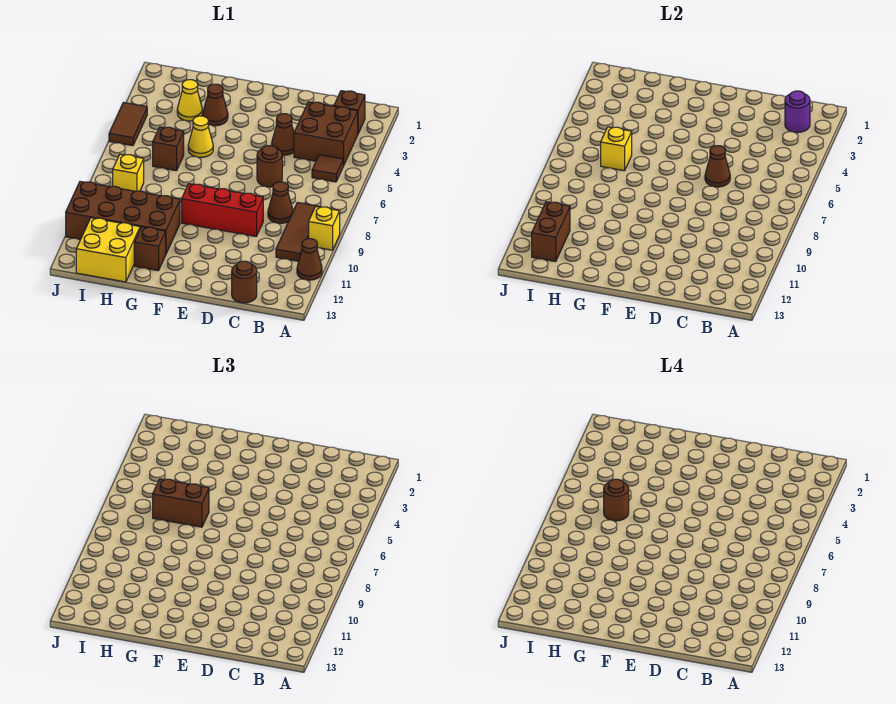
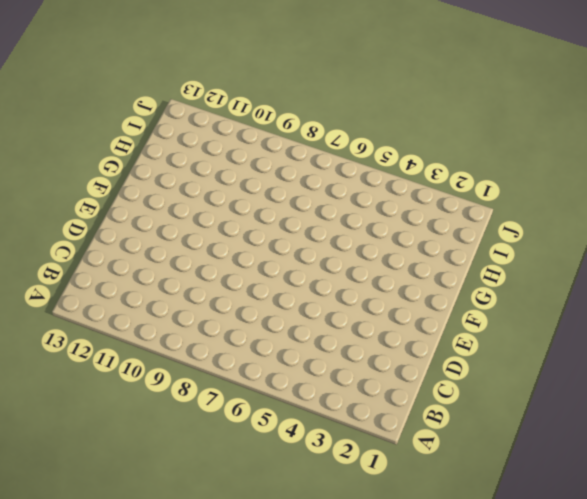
none -> yellow 1x1 brick [309,207,340,250]
none -> brown 1x1 cone [297,239,322,280]
none -> brown 1x1 brick [334,91,365,133]

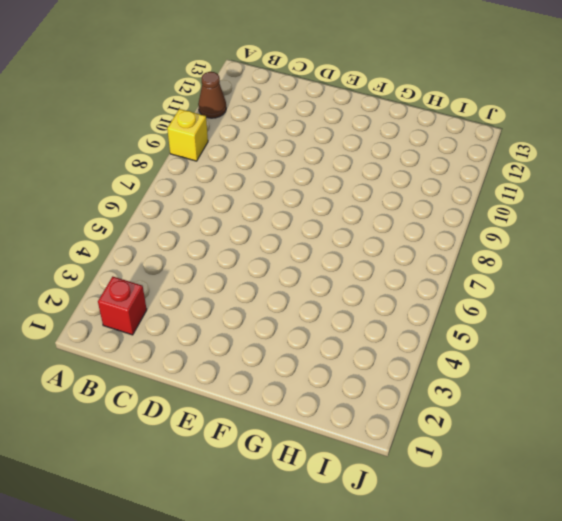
red 1x1 brick [98,277,147,335] -> brown 1x1 brick [334,91,365,133]
none -> brown 2x2 brick [294,102,358,166]
none -> brown 1x1 tile [312,155,343,182]
none -> brown 1x3 tile [276,202,320,261]

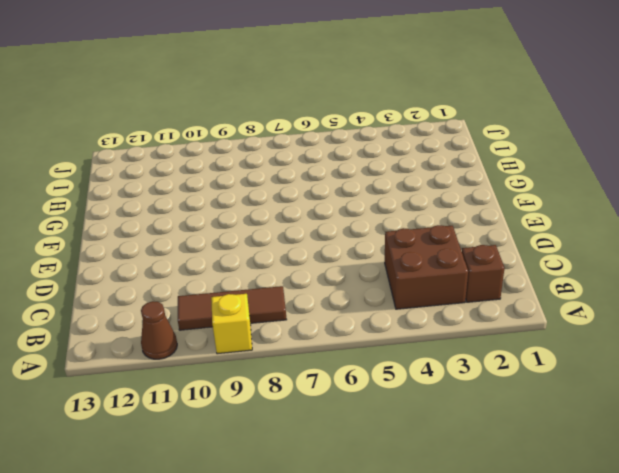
none -> brown 1x1 tile [312,155,343,182]
none -> brown 1x1 cone [268,182,293,223]
none -> brown 1x1 round brick [232,261,257,303]

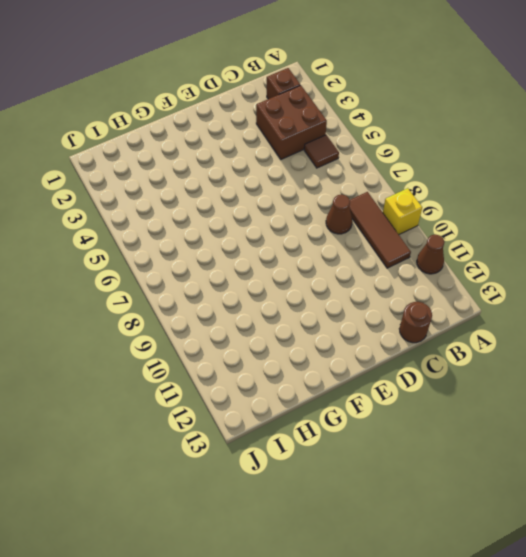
none -> brown 1x1 cone [272,114,294,155]
none -> brown 1x1 round brick [257,146,282,187]
none -> red 1x3 brick [182,184,263,236]

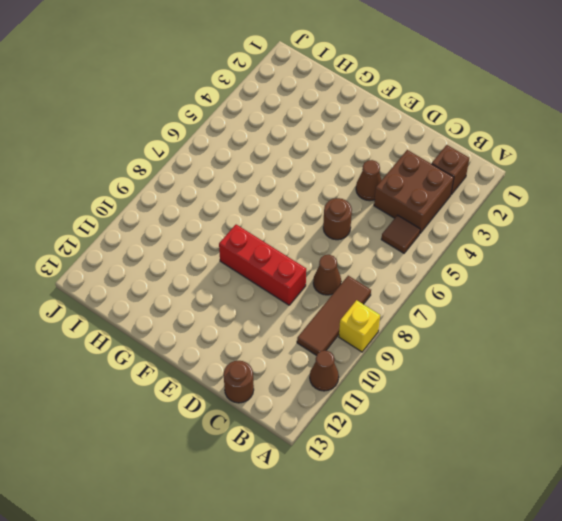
none -> brown 1x1 cone [203,84,228,126]
none -> yellow 1x1 cone [188,116,213,158]
none -> brown 2x4 brick [66,182,180,253]

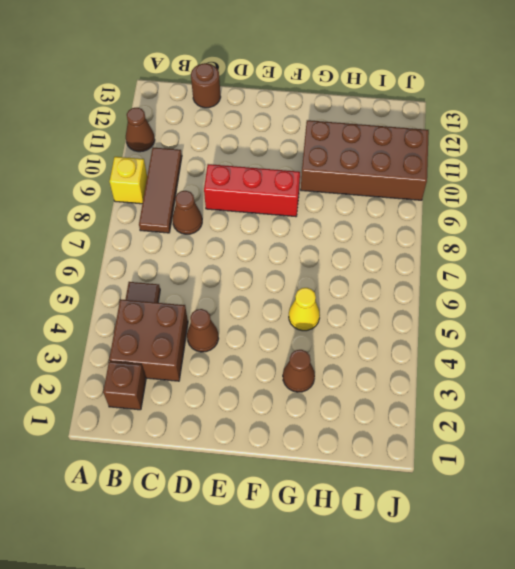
none -> brown 1x1 round brick [257,146,282,187]
none -> brown 1x1 brick [134,227,166,271]
none -> yellow 1x1 cone [177,80,202,121]

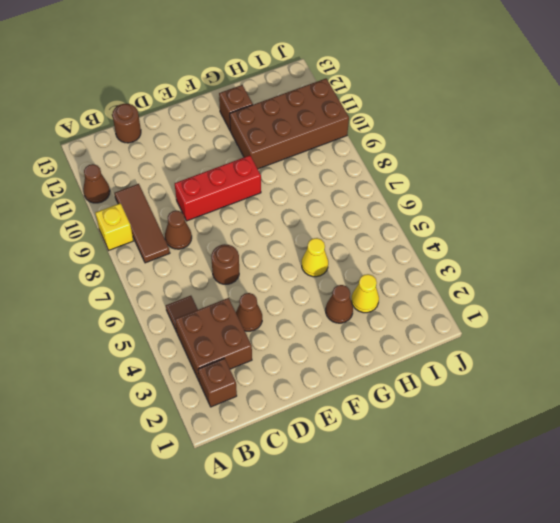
none -> brown 1x1 brick [153,127,184,171]
none -> yellow 2x2 brick [76,218,140,282]
none -> yellow 1x1 brick [113,154,144,191]

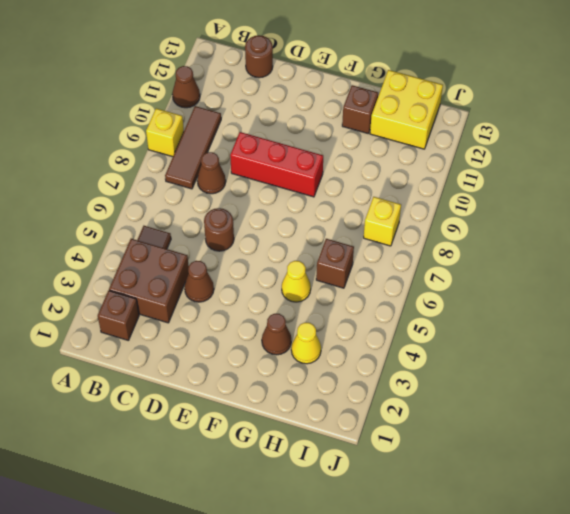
none -> brown 2x4 brick [66,182,180,253]
none -> brown 1x2 tile [109,103,147,146]
none -> purple 1x1 round brick [785,91,810,133]

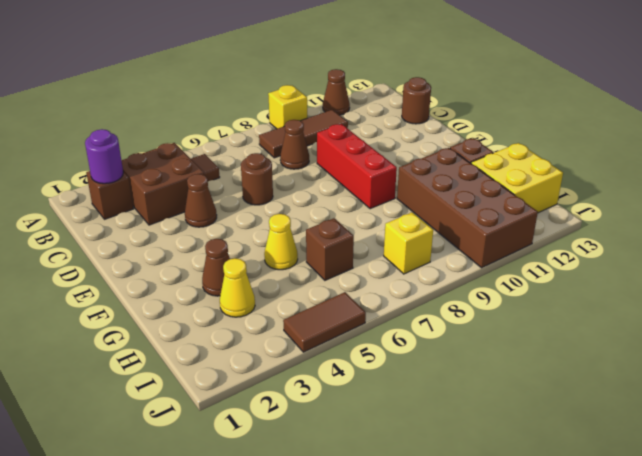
none -> brown 1x1 cone [705,146,730,187]
none -> yellow 1x1 brick [601,127,632,171]
none -> brown 1x2 brick [532,202,570,262]

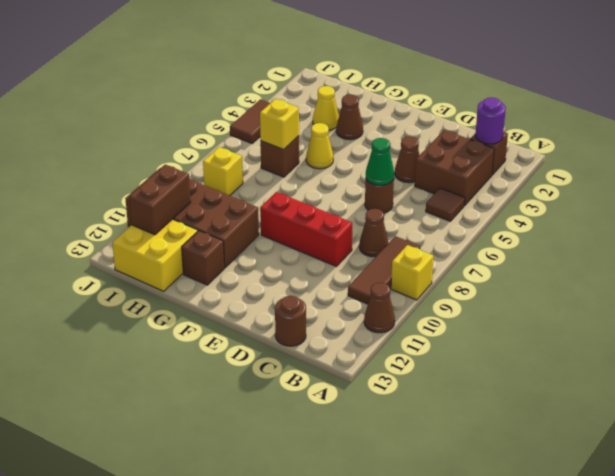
green 1x1 cone [366,138,394,186] -> brown 1x1 cone [705,146,730,187]
none -> brown 1x2 brick [153,479,209,527]
none -> brown 1x1 round brick [604,479,629,521]

